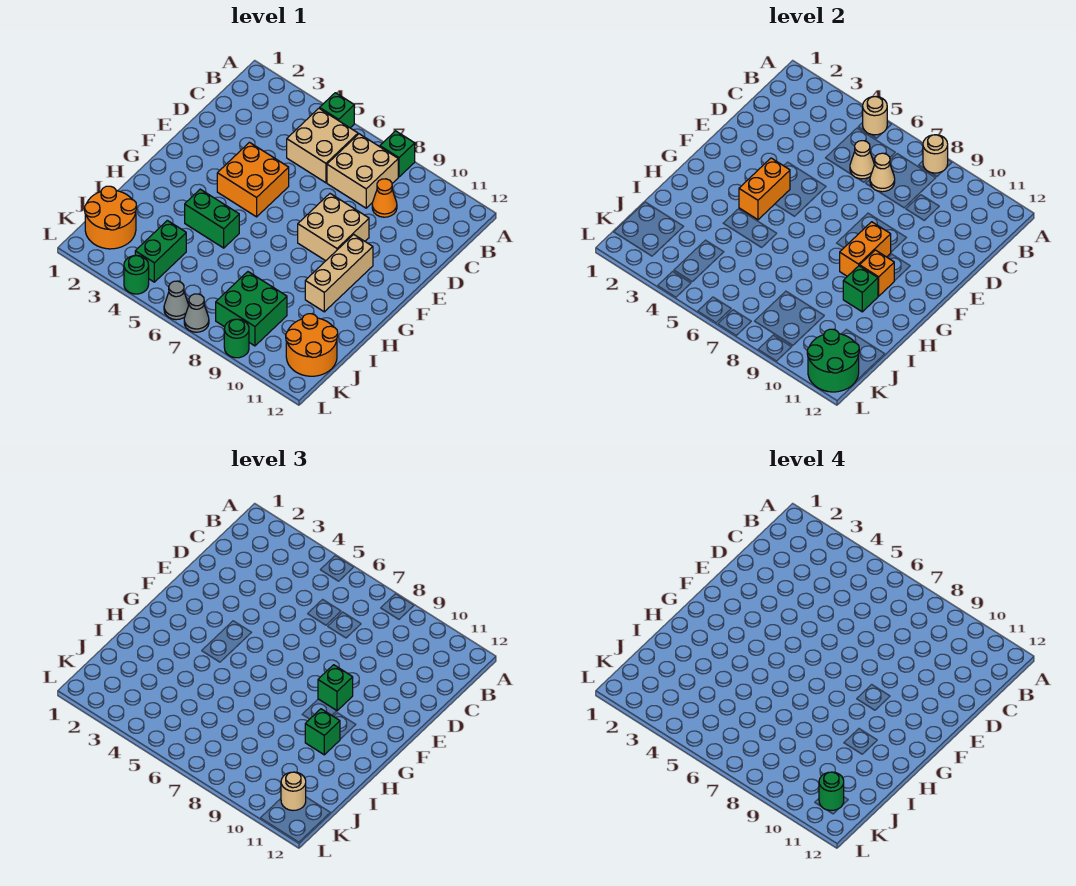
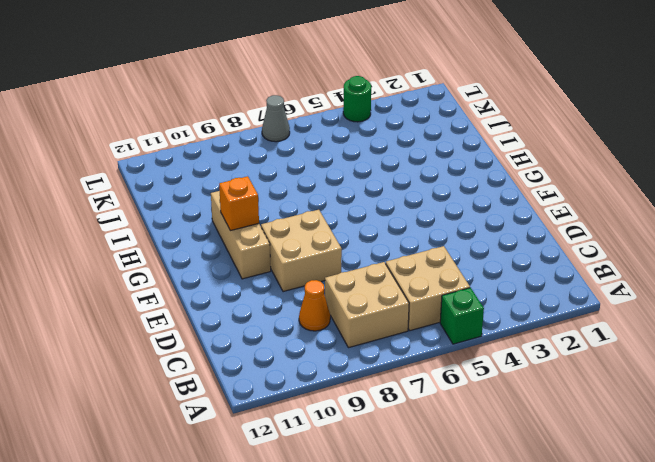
none -> green 1x1 brick [380,131,415,177]
none -> orange 2x2 brick [217,142,289,217]
none -> green 1x2 brick [185,189,239,248]
none -> orange 2x2 round brick [85,186,137,249]

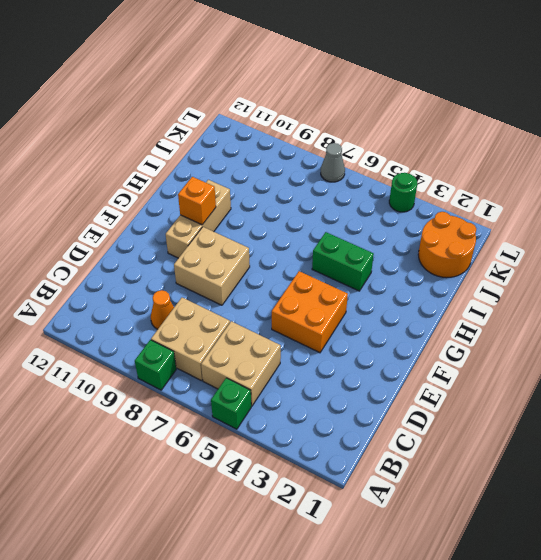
none -> green 1x2 brick [135,220,186,282]
none -> green 2x2 brick [216,272,287,346]
none -> orange 2x2 round brick [286,314,338,376]
none -> grey 1x1 cone [164,281,189,320]

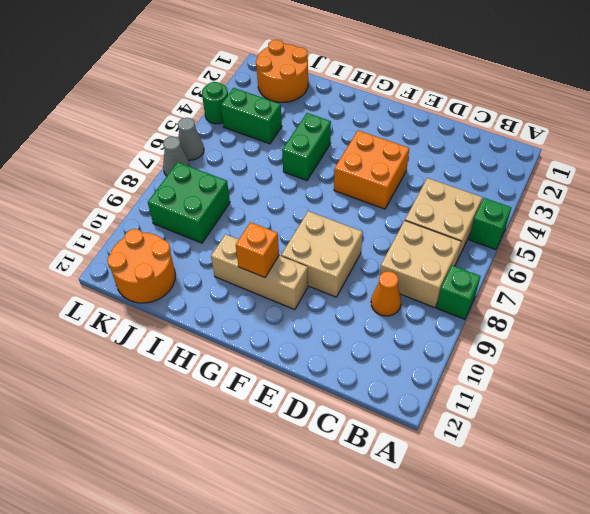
none -> green 1x1 round brick [224,319,249,358]
none -> tan 1x1 round brick [863,96,887,135]
none -> tan 1x1 round brick [923,135,948,173]
none -> tan 1x1 cone [850,141,874,179]

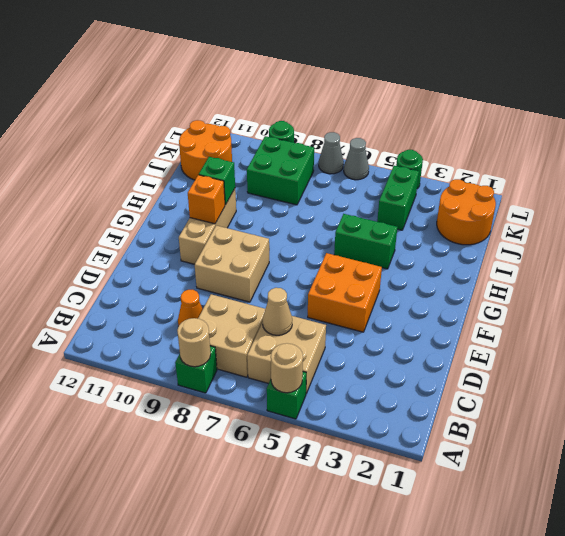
none -> tan 1x1 cone [870,153,895,192]
none -> orange 1x2 brick [739,158,790,220]
none -> orange 1x2 brick [840,222,891,276]
none -> green 2x2 round brick [807,329,859,392]

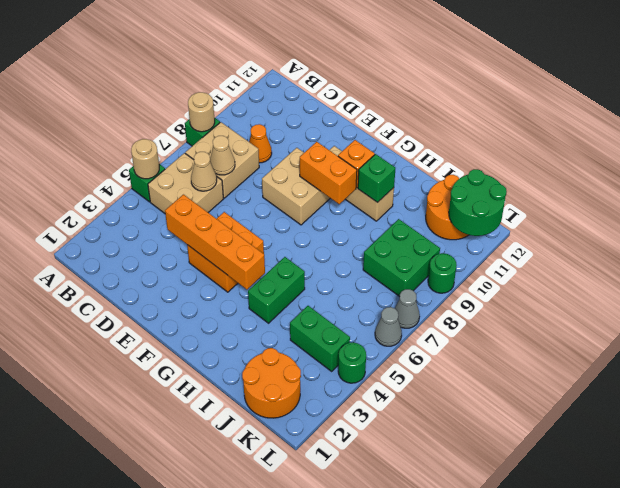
orange 1x4 brick [165,195,265,289] -> orange 1x2 brick [739,158,790,220]
none -> green 1x1 brick [318,665,353,711]
none -> green 1x1 brick [305,709,340,755]
none -> tan 1x1 round brick [281,772,306,810]
none -> green 1x1 round brick [819,772,844,810]

